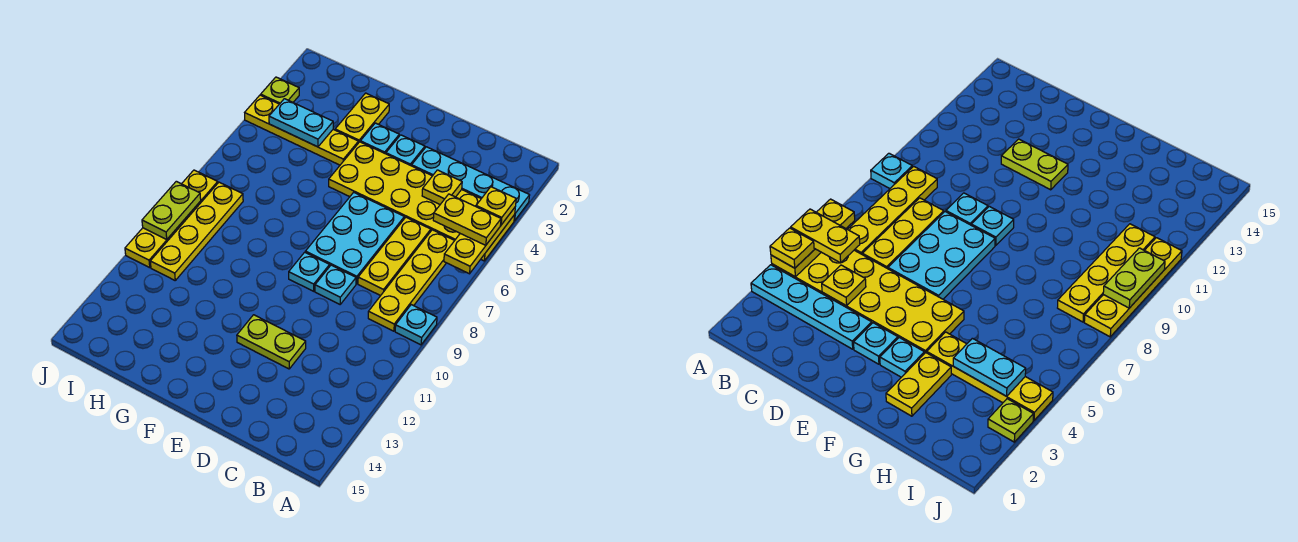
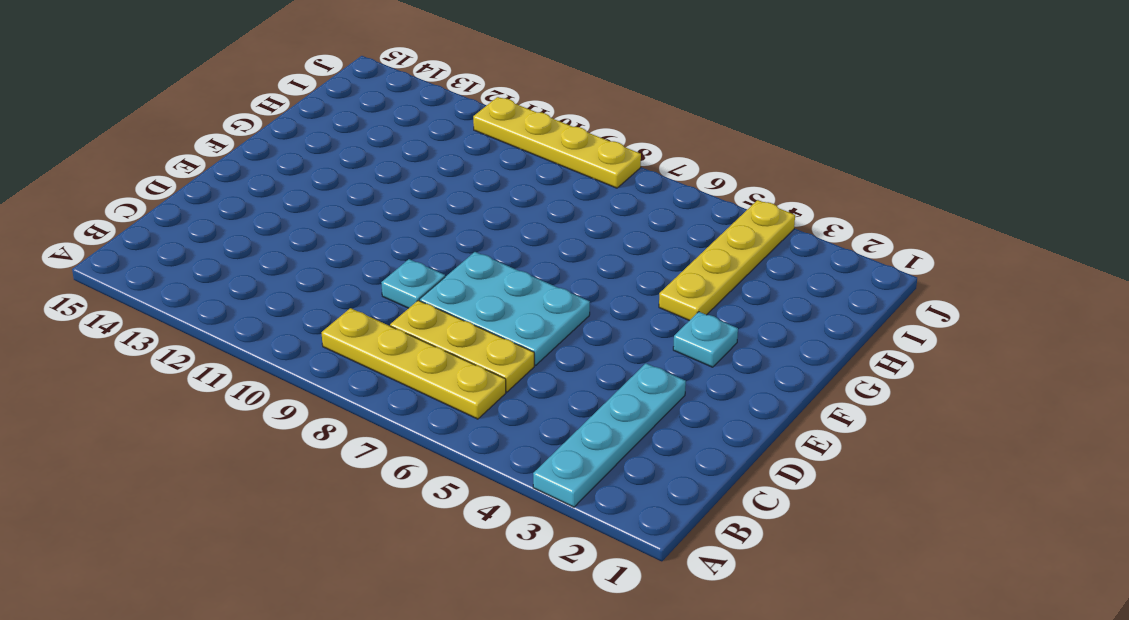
none -> yellow 2x6 plate [329,142,515,261]
none -> cyan 1x1 plate [395,305,437,345]
none -> lime 1x2 plate [237,315,306,369]

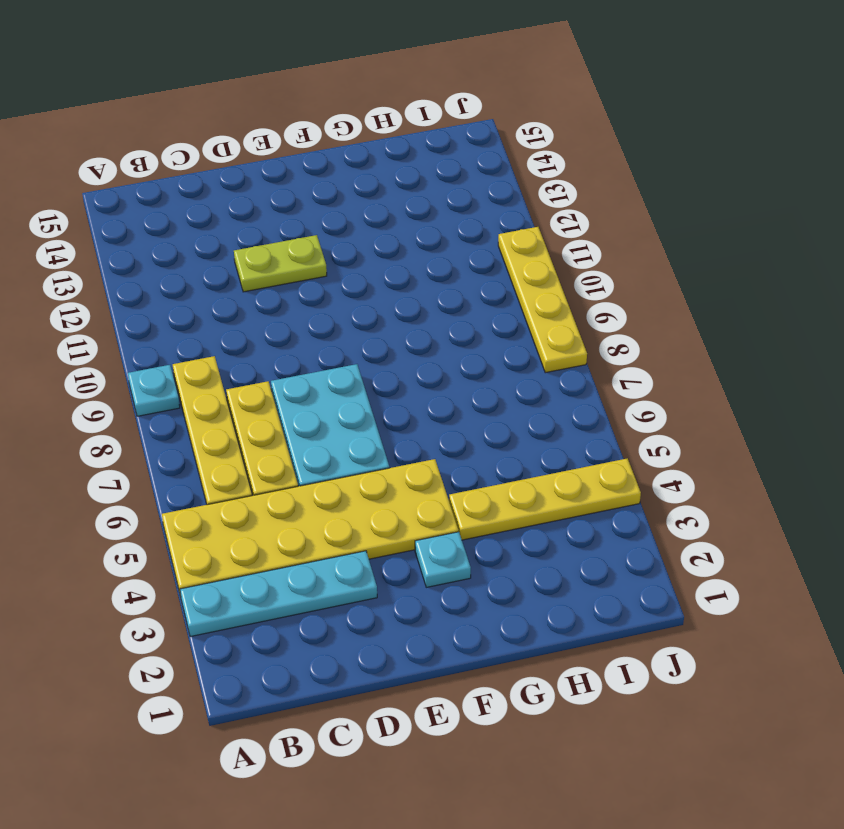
none -> cyan 1x1 plate [315,265,356,304]
none -> cyan 1x1 plate [386,135,425,166]
none -> cyan 1x1 plate [289,252,330,291]

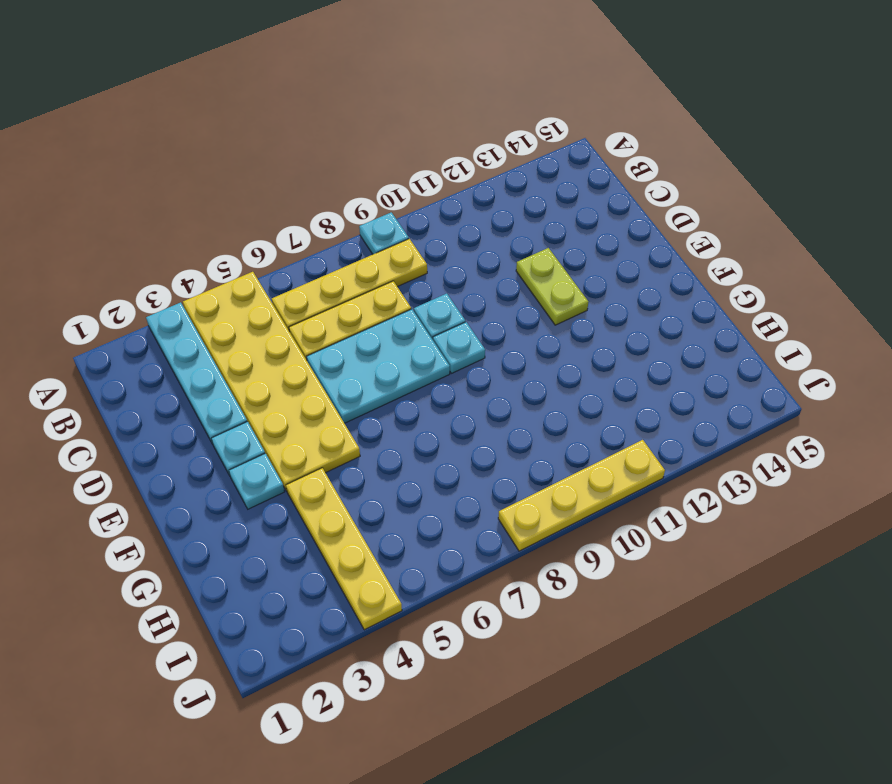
none -> yellow 1x2 plate [335,93,389,143]
none -> yellow 1x4 plate [150,182,243,280]
none -> lime 1x1 plate [261,77,299,104]

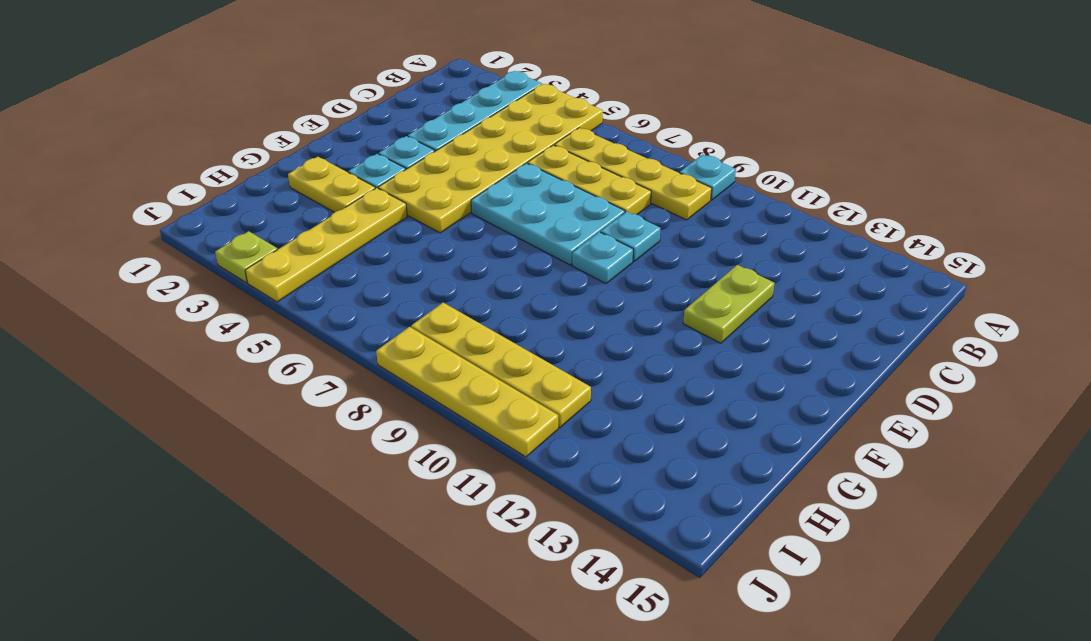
none -> yellow 1x3 plate [444,208,515,274]
none -> yellow 1x1 plate [422,170,462,204]
none -> cyan 1x2 plate [269,99,333,147]

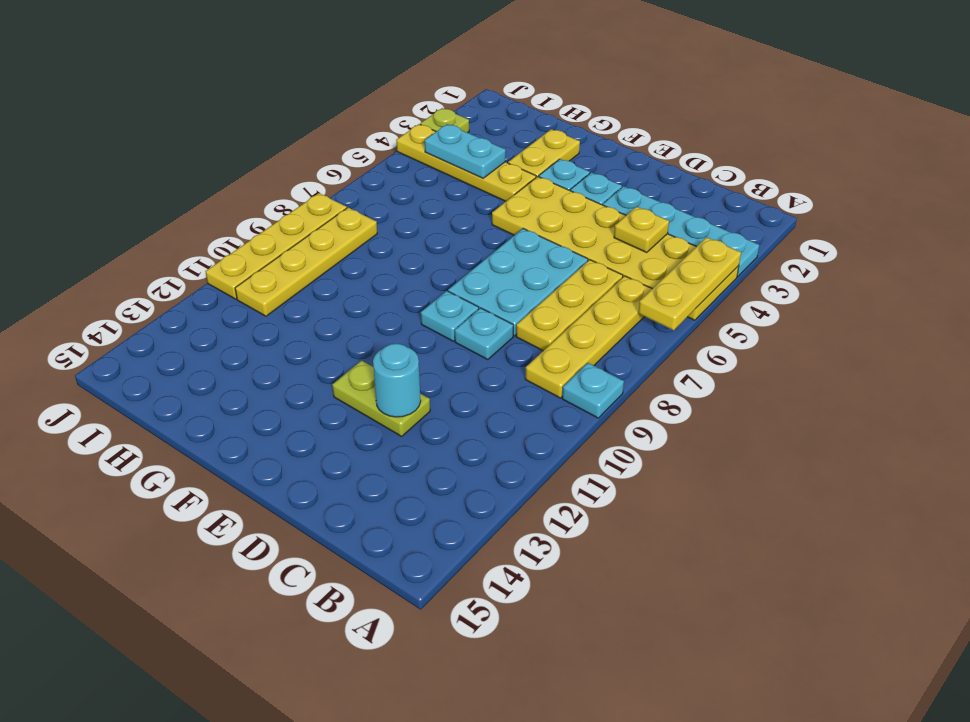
cyan 1x1 round brick [373,344,421,417] -> none
none -> lime 1x2 plate [142,181,201,239]
none -> yellow 1x1 plate [476,187,516,225]
none -> yellow 1x2 plate [433,194,501,245]

